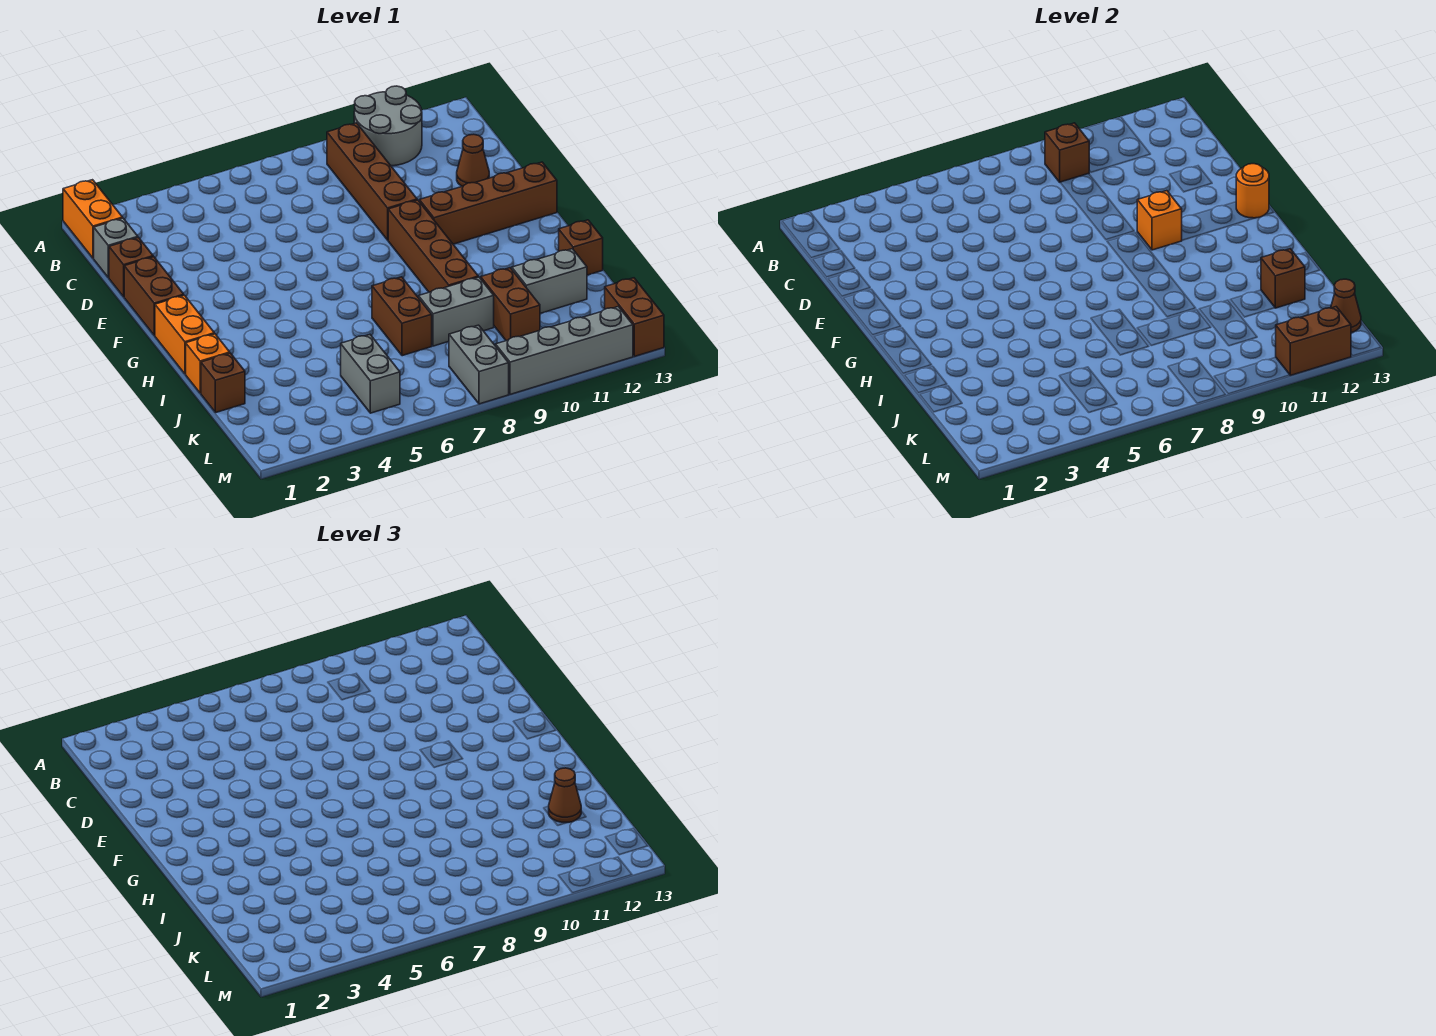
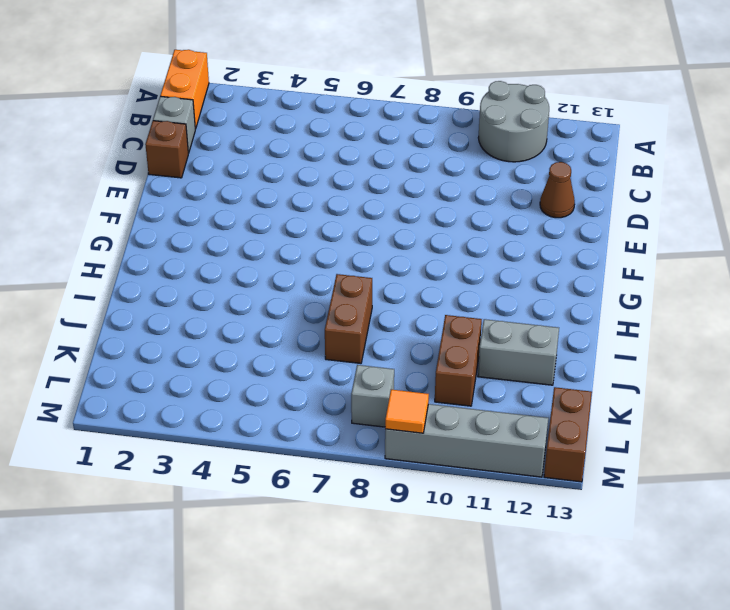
grey 1x1 brick [351,365,394,427] -> grey 1x2 brick [449,325,509,404]
orange 1x1 tile [385,390,429,433] -> none
none -> brown 1x4 brick [327,123,417,240]
none -> brown 1x2 brick [124,257,184,335]
none -> brown 1x4 brick [388,200,478,292]

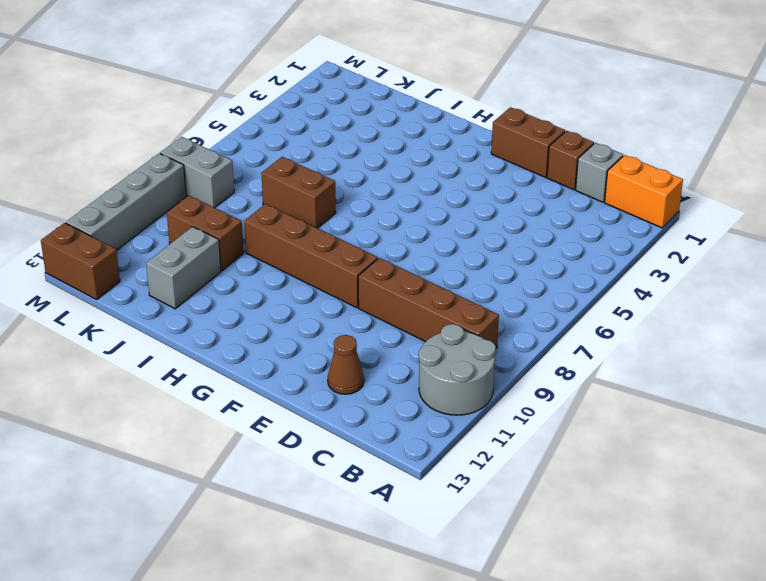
none -> brown 1x4 brick [419,162,557,244]
none -> orange 1x2 brick [155,295,214,374]
none -> orange 1x1 brick [186,334,230,393]

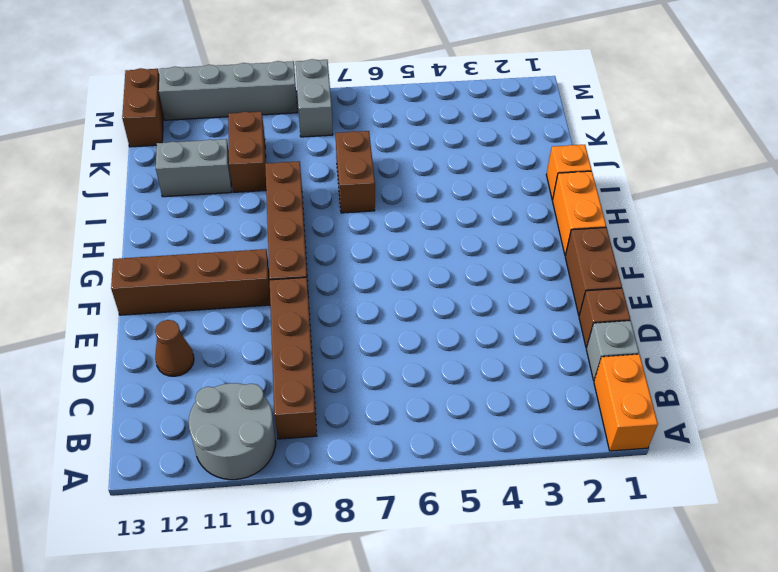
none -> brown 1x1 brick [559,220,603,275]
none -> brown 1x1 brick [201,353,245,413]
none -> grey 1x2 brick [419,277,494,346]

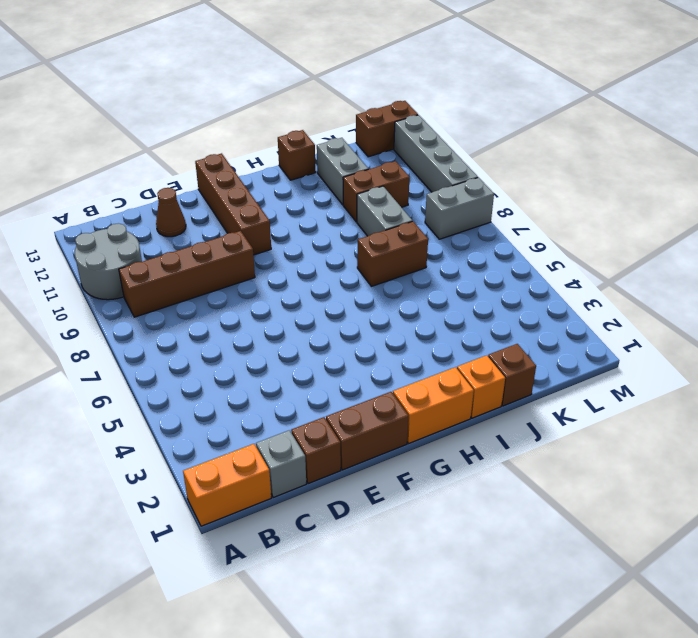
none -> brown 1x4 brick [388,200,478,292]
none -> grey 1x2 brick [341,335,400,413]
none -> brown 1x1 brick [1045,123,1089,182]

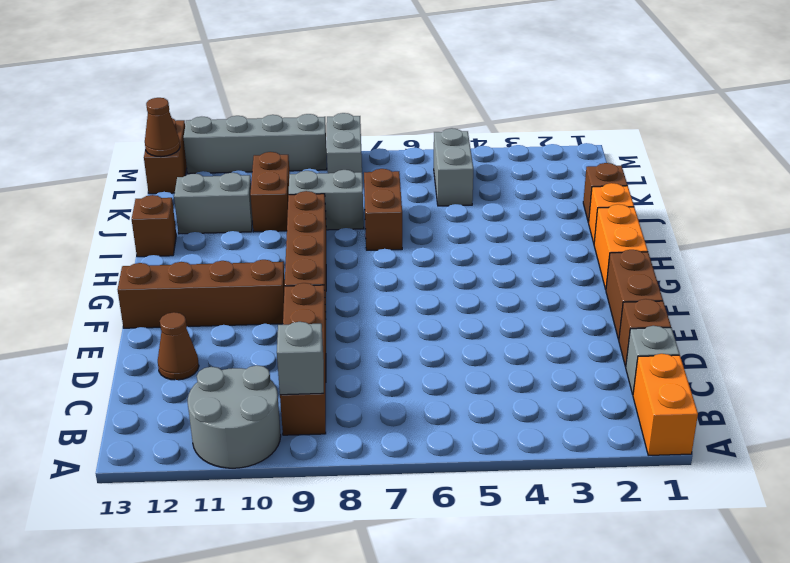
grey 1x1 brick [277,322,324,395] -> brown 1x1 brick [1045,123,1089,182]
none -> orange 1x1 brick [1137,191,1182,250]
none -> orange 1x1 round brick [1236,164,1269,218]
none -> brown 1x1 brick [1261,249,1305,308]

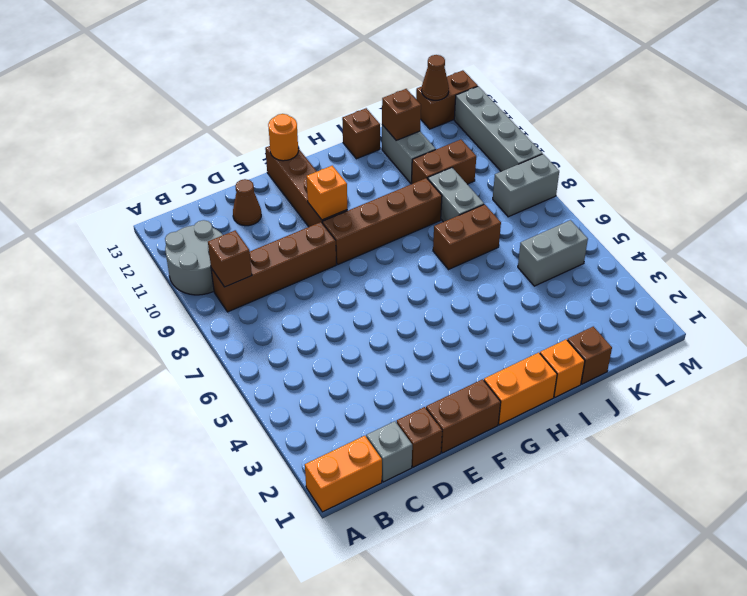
none -> brown 1x2 brick [1276,307,1351,375]
none -> brown 1x1 cone [549,768,581,823]

